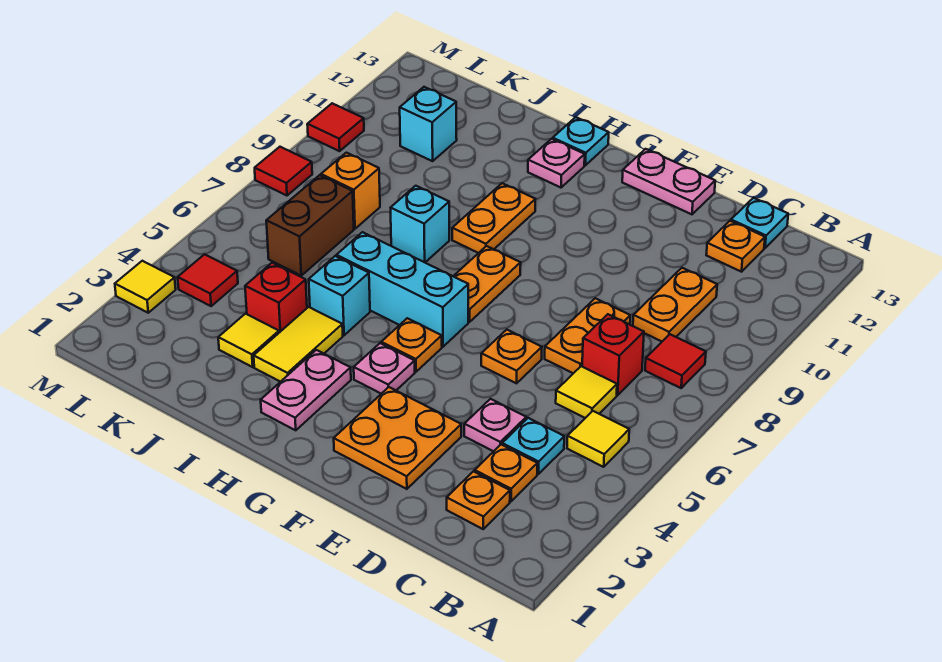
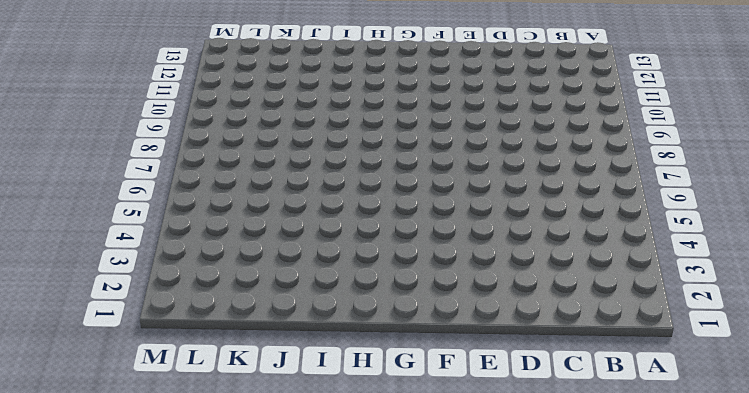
none -> yellow 1x1 tile [567,411,629,467]
none -> red 1x1 tile [645,334,706,388]
none -> orange 1x1 plate [447,471,510,529]
none -> orange 1x1 plate [475,445,537,501]

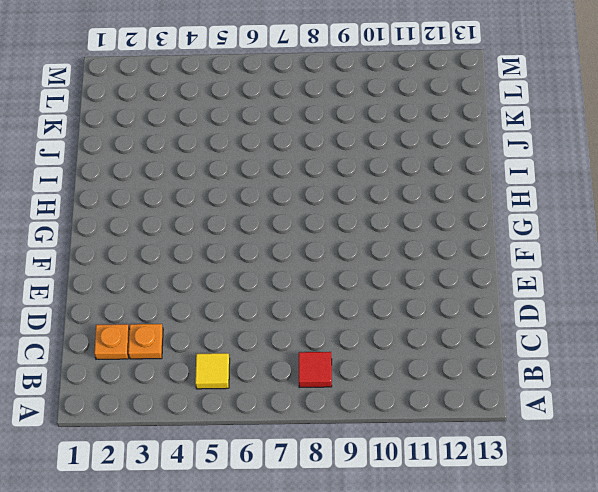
none -> cyan 1x1 plate [502,418,564,474]
none -> yellow 1x1 tile [556,366,617,418]
none -> red 1x1 brick [582,314,644,395]
none -> orange 1x2 plate [633,268,717,341]

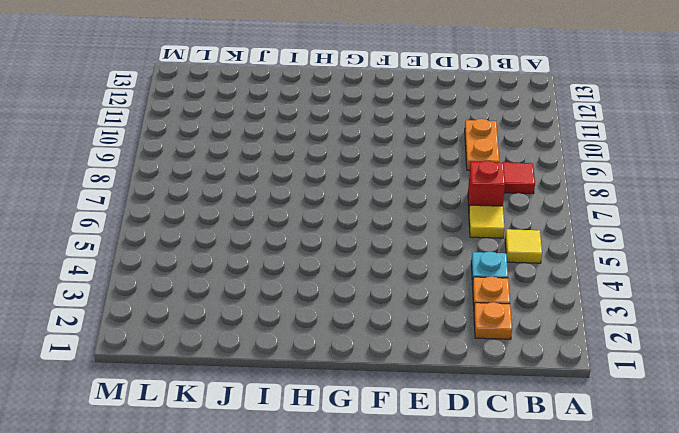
none -> orange 1x1 plate [706,221,765,272]
none -> cyan 1x1 plate [731,198,788,248]
none -> pink 1x1 plate [464,399,526,451]
none -> orange 1x2 plate [545,298,630,373]

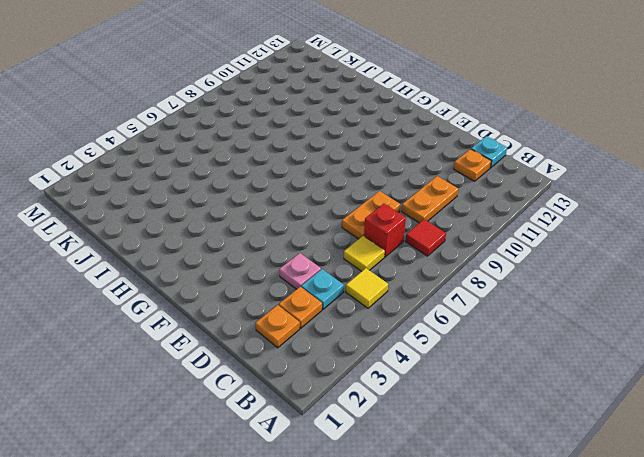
none -> orange 2x2 plate [334,387,461,489]
none -> orange 1x1 plate [481,330,542,383]
none -> pink 1x2 plate [622,149,715,214]
none -> pink 1x1 plate [354,343,415,394]

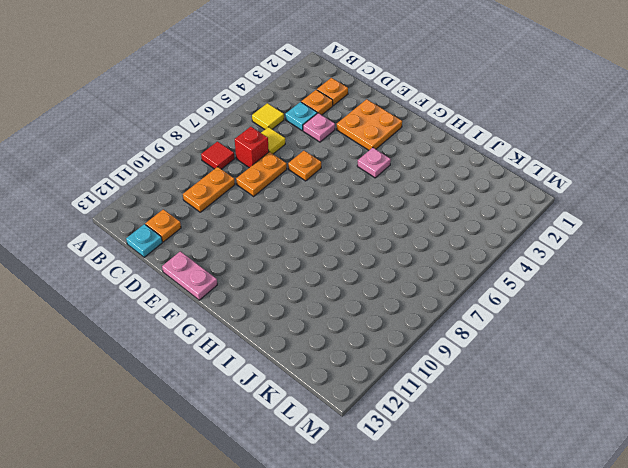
none -> orange 1x1 plate [381,318,442,372]
none -> cyan 1x3 brick [336,232,468,347]
none -> orange 1x2 plate [453,246,521,322]
none -> pink 1x2 plate [261,350,351,430]

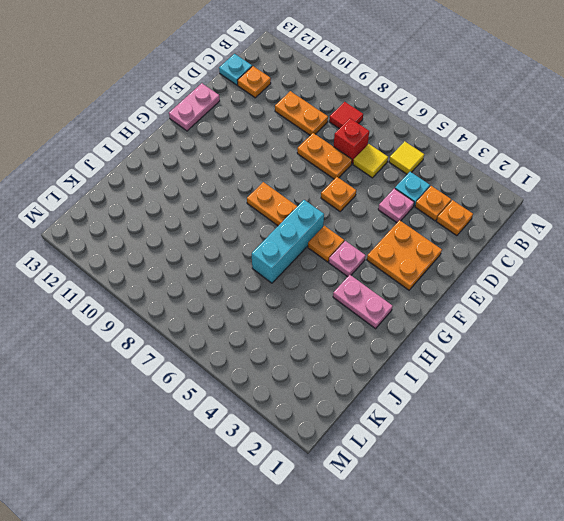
none -> orange 1x2 plate [452,183,535,253]
none -> pink 1x1 plate [528,139,585,188]
none -> cyan 1x1 plate [553,117,609,165]
none -> yellow 1x2 tile [254,307,343,382]

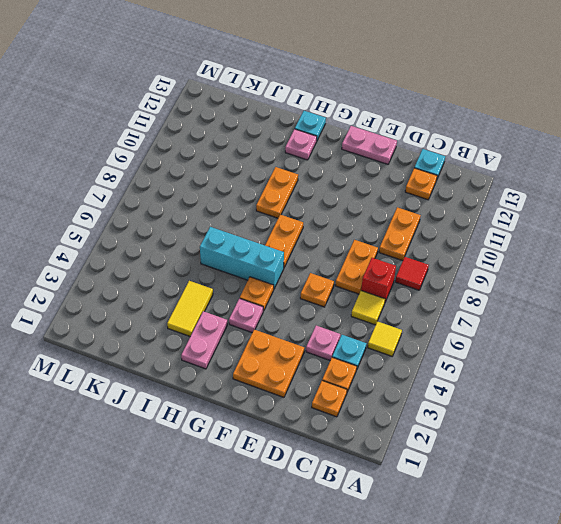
none -> cyan 1x1 brick [309,256,370,335]
none -> cyan 1x1 brick [391,186,449,262]
none -> yellow 1x1 tile [218,314,279,367]
none -> red 1x1 brick [245,263,307,333]

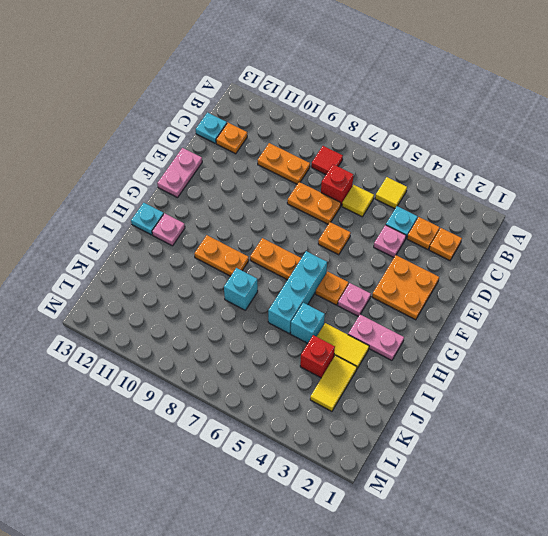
yellow 1x2 tile [310,355,357,411] -> yellow 1x1 tile [218,314,279,367]
none -> brown 1x2 brick [266,175,354,275]
none -> orange 1x1 brick [321,153,380,229]
none -> cyan 1x1 brick [400,87,457,161]
none -> red 1x1 tile [178,254,238,306]

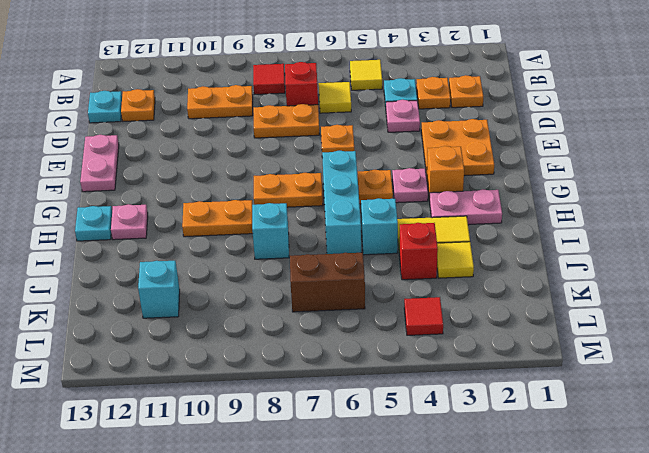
orange 1x1 brick [427,146,464,201] -> orange 1x1 brick moved to [321,153,380,229]
none -> yellow 1x1 tile [115,261,176,313]
none -> red 1x1 tile [255,147,312,196]
none -> red 1x1 tile [307,103,364,151]

